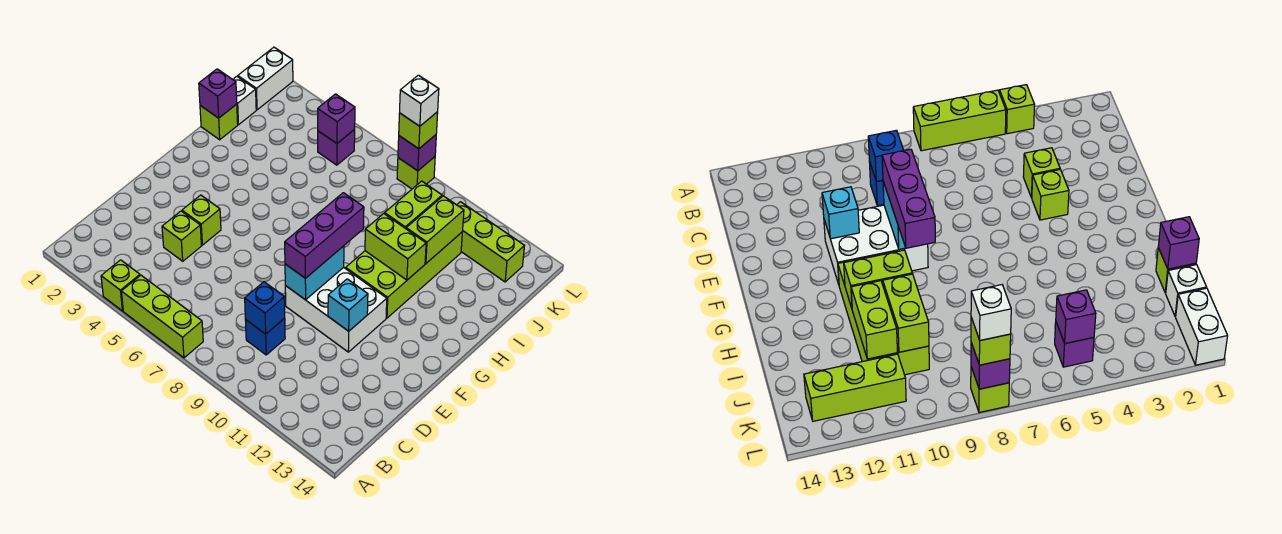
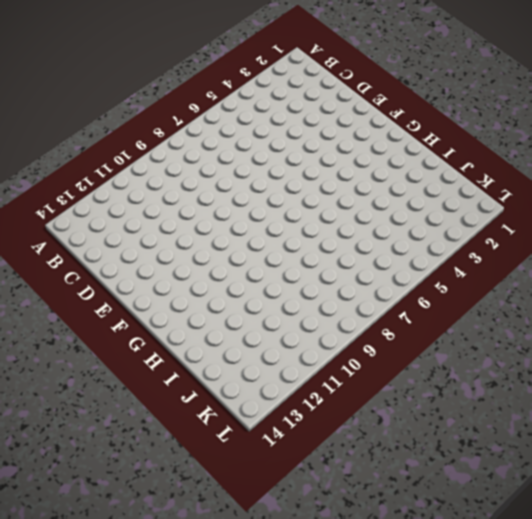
none -> lime 1x1 brick [101,260,140,311]
none -> lime 1x3 brick [121,275,203,358]
none -> blue 1x1 brick [245,318,285,355]

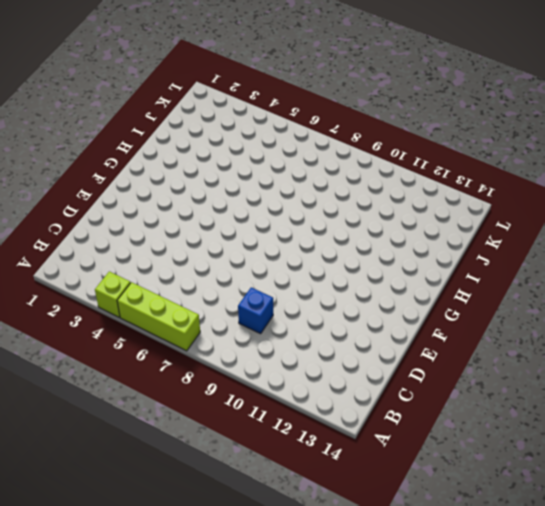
none -> lime 1x1 brick [162,211,202,261]
none -> lime 1x1 brick [182,195,221,245]
none -> white 2x3 brick [285,267,387,352]

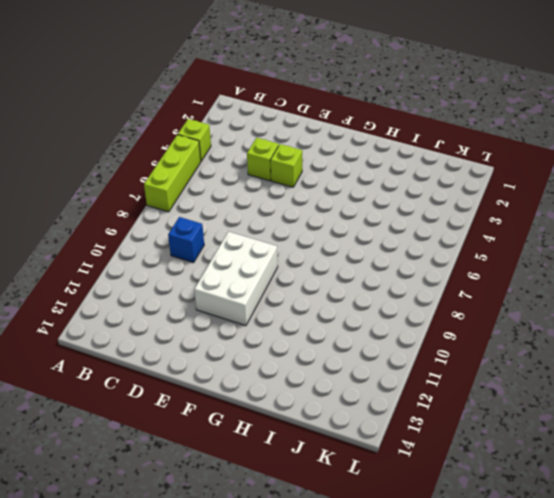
none -> lime 2x4 brick [346,232,462,318]
none -> lime 1x1 brick [200,104,238,140]
none -> white 1x1 brick [233,77,256,125]

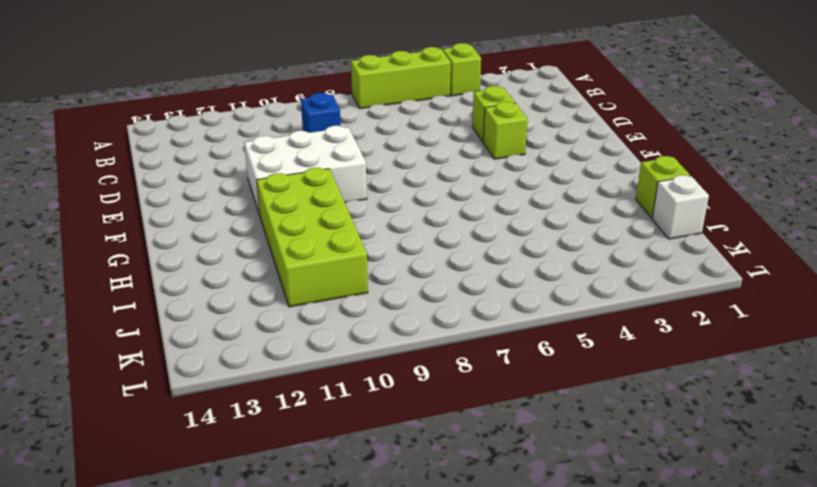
none -> white 1x2 brick [238,47,293,110]
none -> purple 1x1 brick [318,130,355,165]
none -> lime 1x3 brick [457,202,524,282]

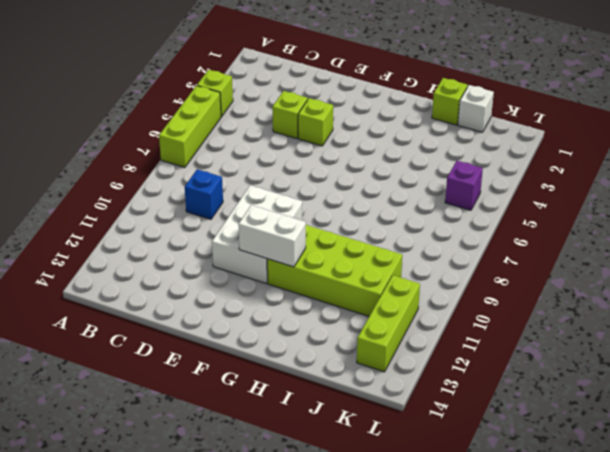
white 1x2 brick [238,205,306,267] -> white 1x2 brick moved to [238,47,293,110]
none -> lime 1x1 brick [397,157,435,189]
none -> blue 1x1 brick [245,282,285,334]
none -> cyan 1x2 brick [285,246,344,300]

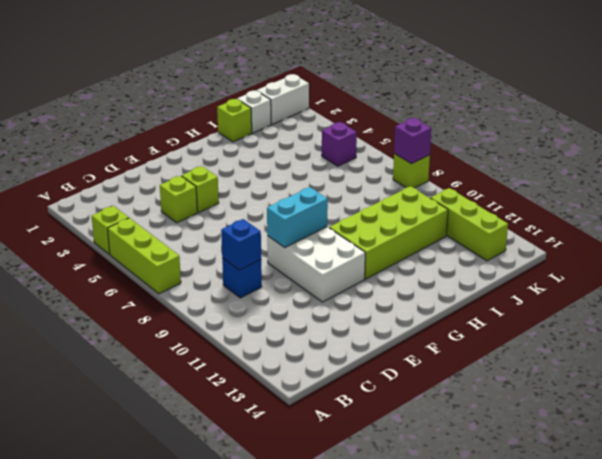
none -> cyan 1x1 brick [328,279,368,331]
none -> lime 1x2 brick [365,214,426,280]
none -> purple 1x1 brick [199,69,237,118]

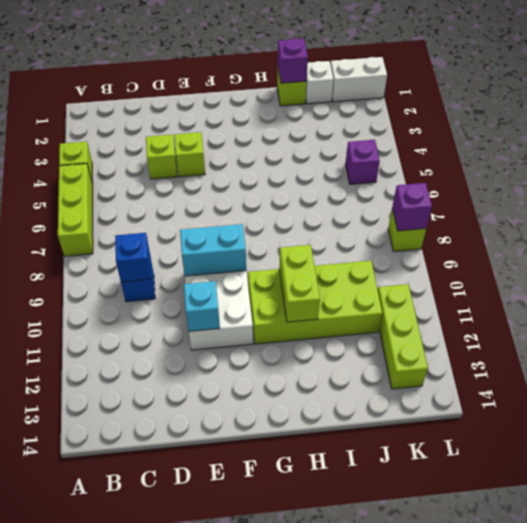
none -> lime 1x2 brick [385,181,442,229]
none -> lime 1x2 brick [406,196,464,263]
none -> purple 1x1 brick [318,94,355,143]

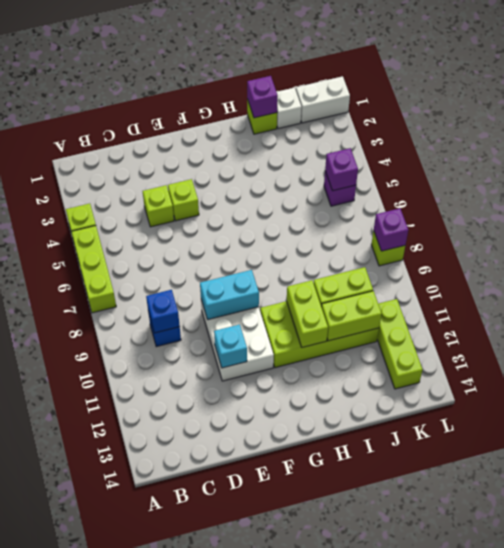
none -> purple 1x3 brick [285,193,364,278]
none -> lime 1x1 brick [399,112,438,149]
none -> white 1x1 brick [400,75,439,126]

